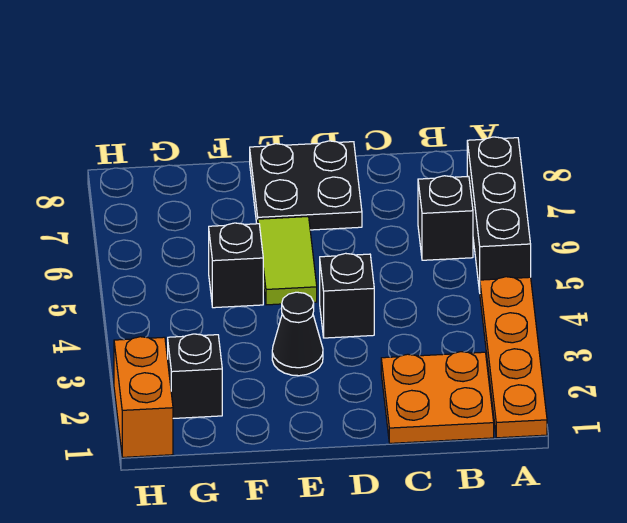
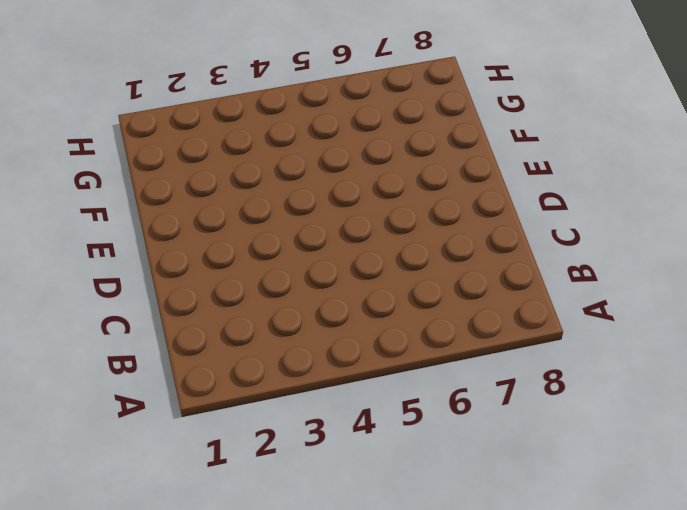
none -> orange 1x4 plate [480,277,547,438]
none -> black 1x3 brick [467,137,531,292]

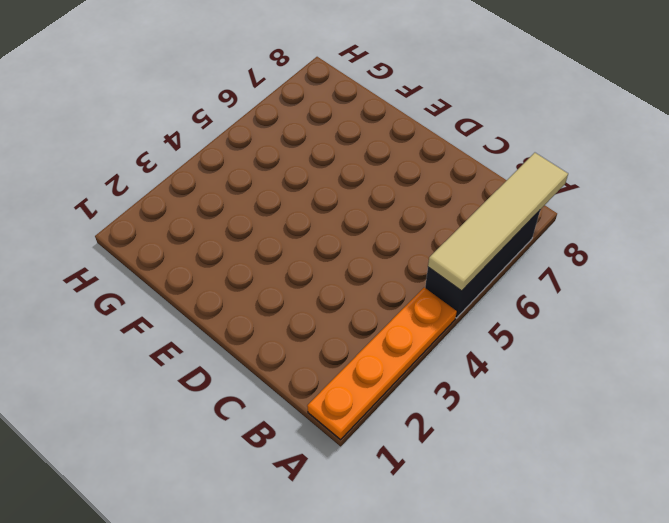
tan 1x4 tile [428,153,568,291] -> none
none -> orange 2x2 plate [381,352,494,443]
none -> black 1x1 brick [418,176,473,260]

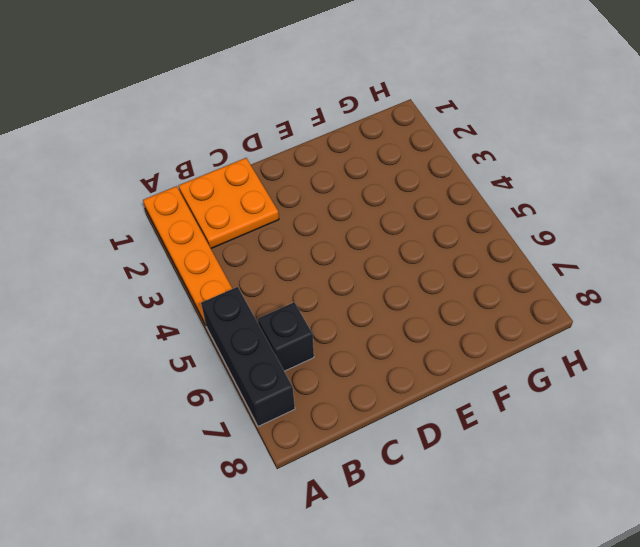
none -> black 1x1 brick [320,253,374,338]
none -> black 2x2 plate [250,141,362,230]

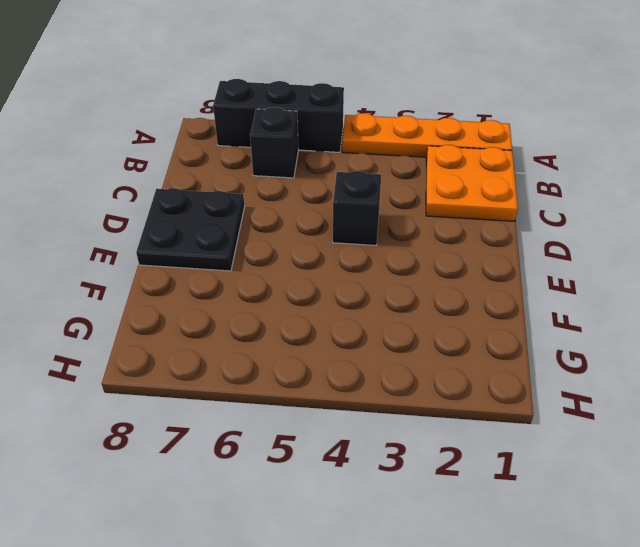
none -> black 1x1 cone [272,292,323,376]
none -> lime 1x2 tile [258,217,317,305]

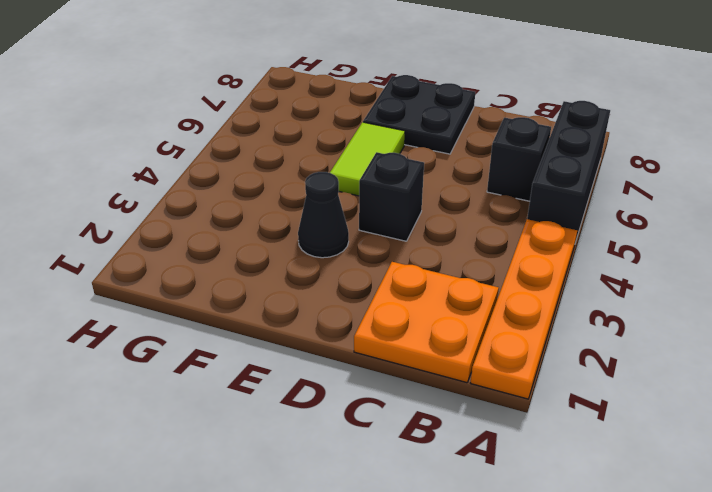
none -> black 1x1 brick [209,223,263,308]
none -> black 1x1 brick [168,334,222,418]

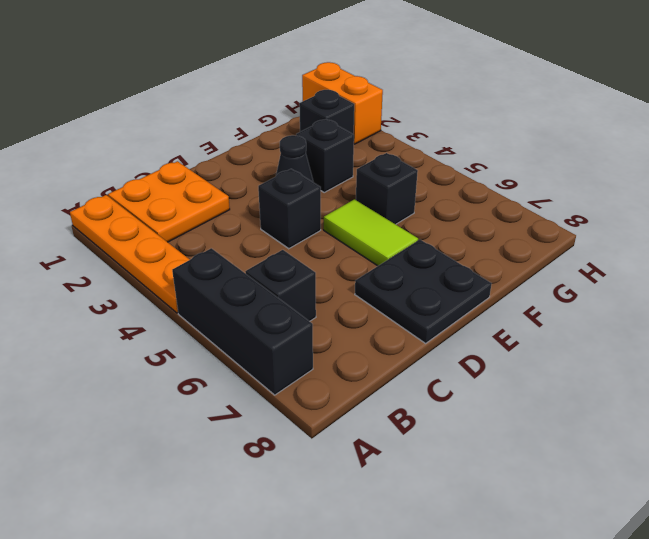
black 1x1 brick [296,120,354,192] -> none

